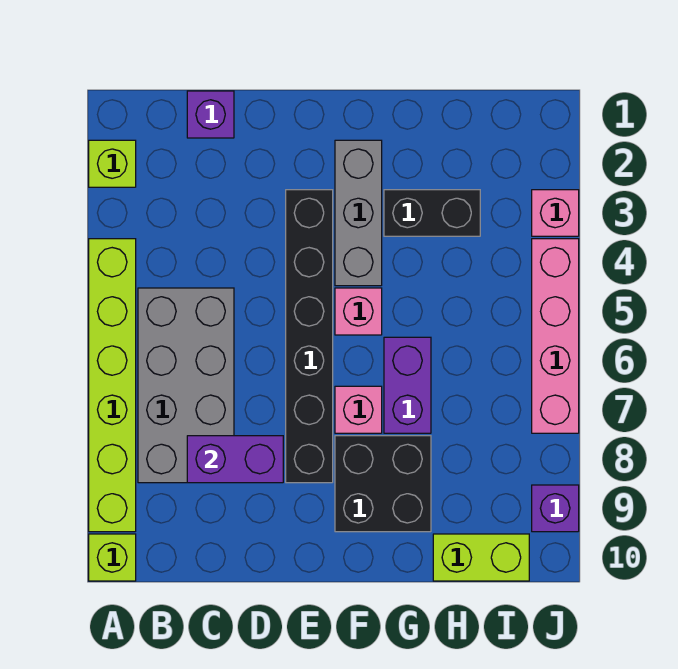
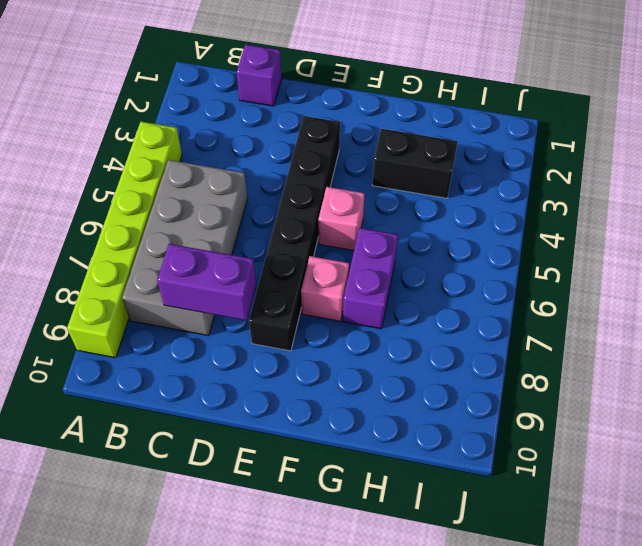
none -> lime 1x1 brick [89,140,136,187]
none -> lime 1x1 brick [89,534,136,581]
none -> grey 1x3 brick [335,140,382,286]

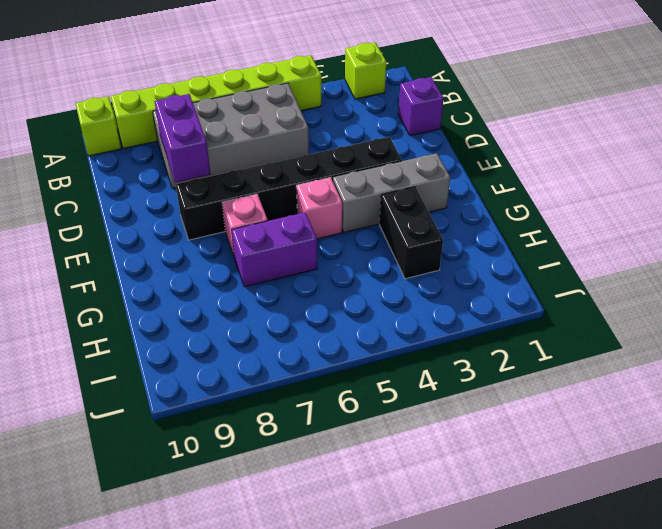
none -> black 2x2 brick [335,436,431,532]
none -> lime 1x2 brick [433,534,529,581]
none -> pink 1x1 brick [532,190,579,236]

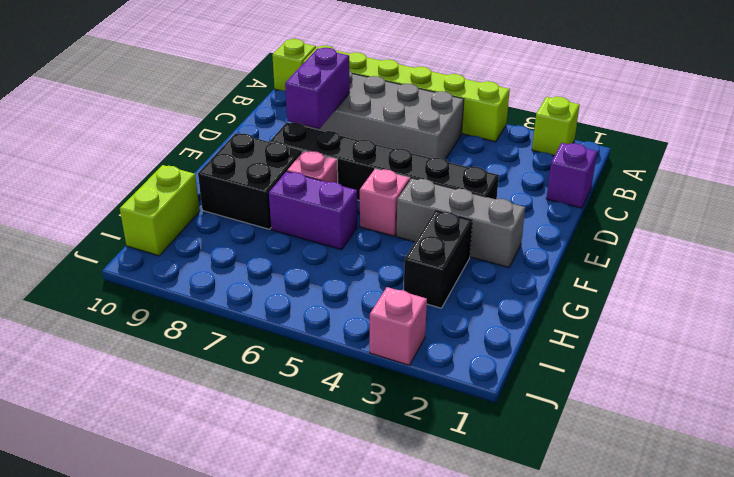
none -> pink 1x4 brick [532,239,579,433]
none -> purple 1x1 brick [532,485,579,532]

